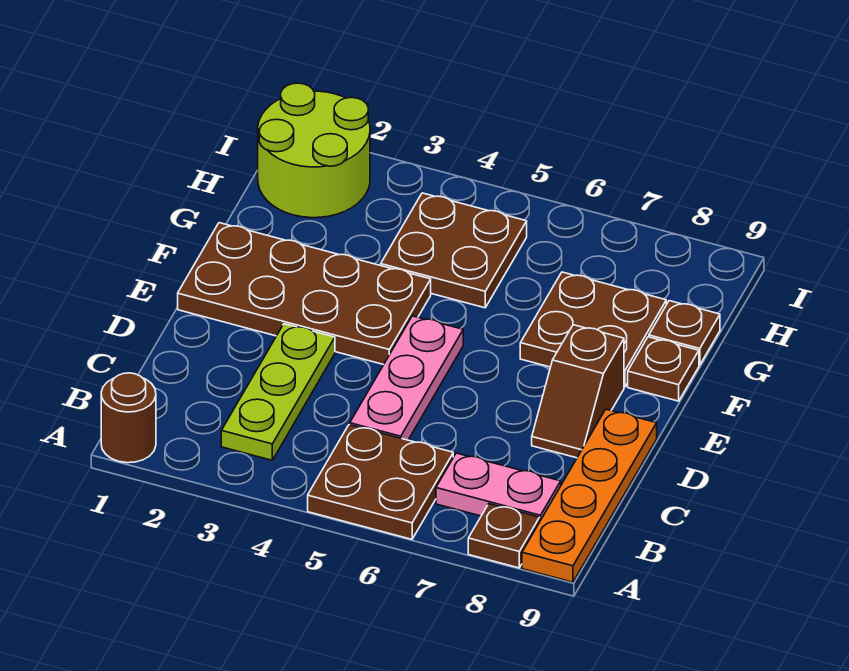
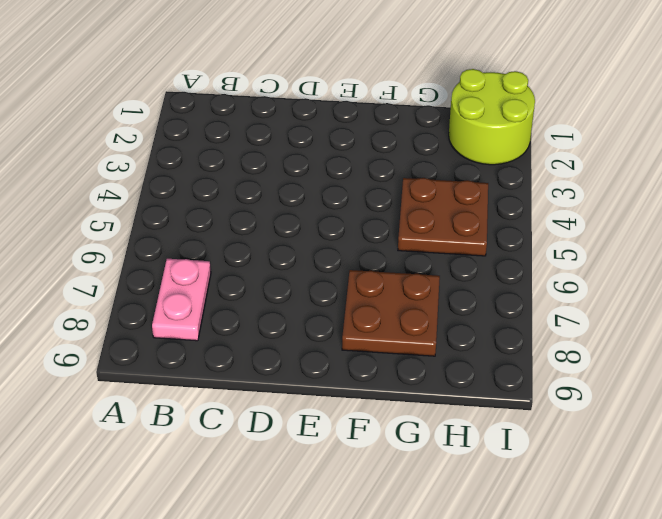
none -> brown 1x1 round brick [101,373,156,463]
none -> brown 2x2 plate [308,425,453,539]
none -> brown 1x1 plate [468,504,540,568]

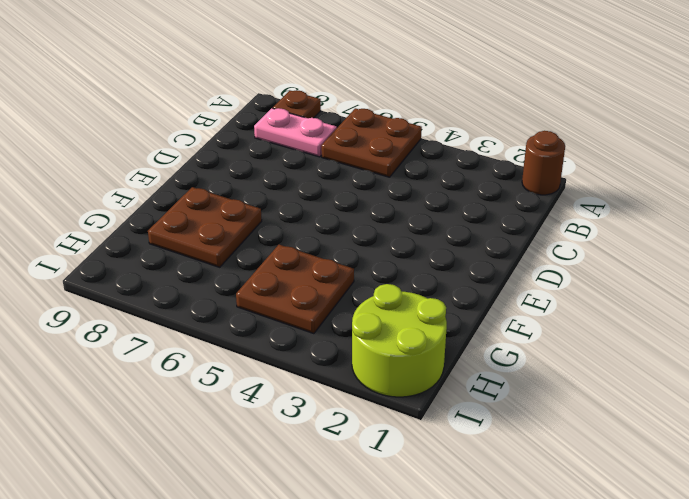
none -> orange 1x4 plate [522,409,657,582]
none -> lime 1x3 plate [221,324,335,460]
none -> pink 1x3 plate [350,316,463,440]

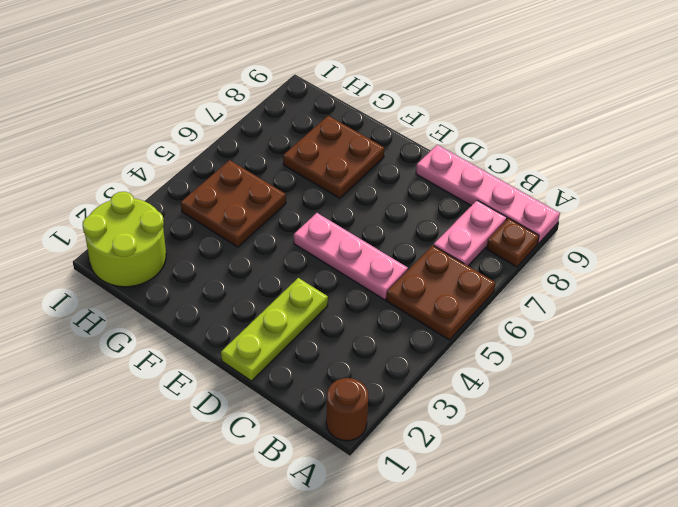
pink 1x4 plate [416,145,560,244] -> orange 1x4 plate [522,409,657,582]
lime 1x3 plate [221,278,328,381] -> lime 1x3 plate turned to [221,324,335,460]
none -> brown 1x2 slope [532,325,624,458]
none -> brown 2x4 plate [178,223,431,365]
none -> brown 1x1 plate [628,337,699,401]

